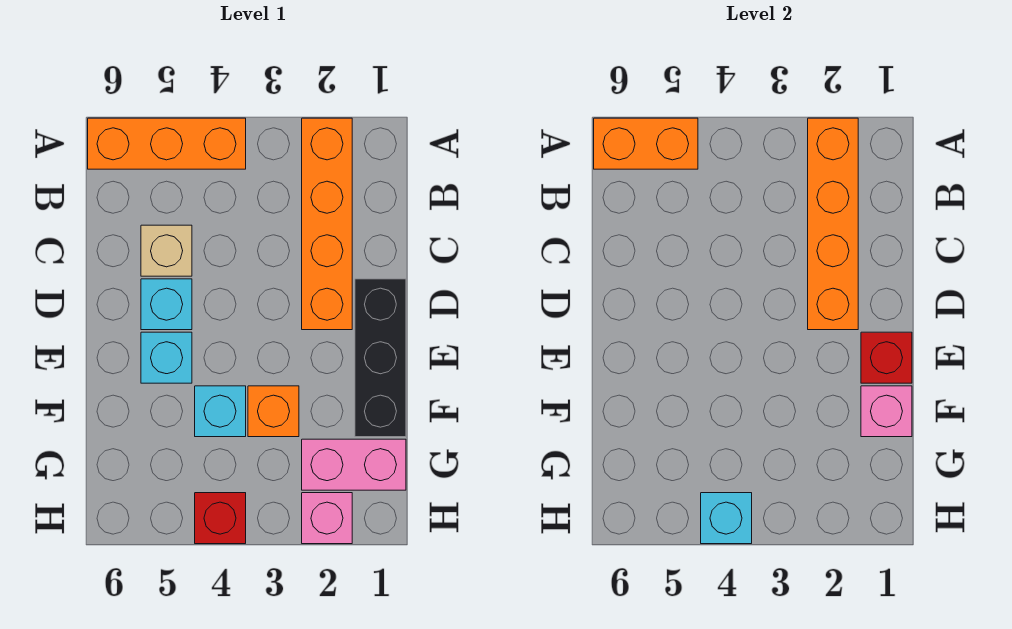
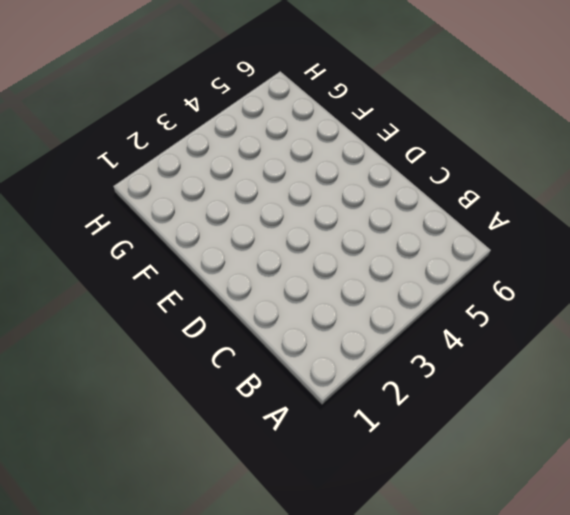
none -> orange 1x4 brick [302,118,352,330]
none -> orange 1x3 brick [88,118,246,169]
none -> tan 1x1 brick [141,225,192,276]

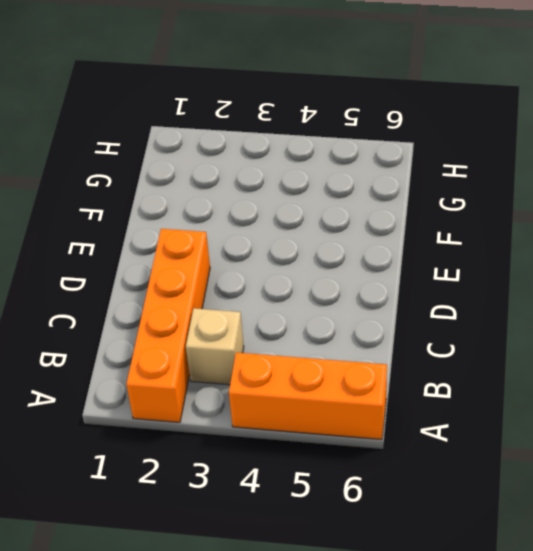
tan 1x1 brick [186,308,244,385] -> tan 1x1 brick moved to [141,225,192,276]
none -> black 1x3 brick [355,279,406,437]
none -> cyan 1x1 brick [141,279,192,330]
none -> cyan 1x1 brick [141,332,192,383]

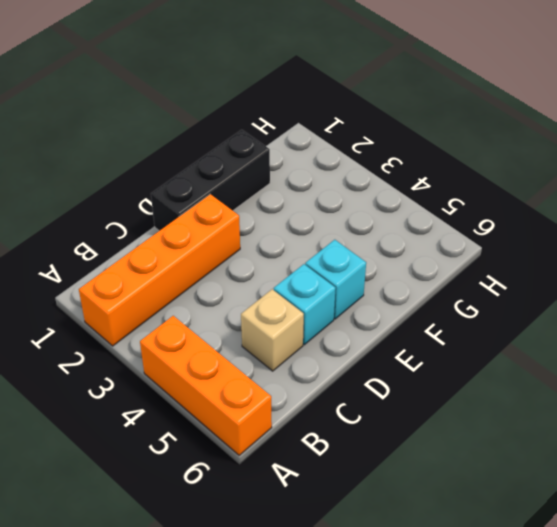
none -> orange 1x1 brick [248,386,299,437]
none -> cyan 1x1 brick [195,386,246,437]
none -> pink 1x2 brick [302,439,406,490]

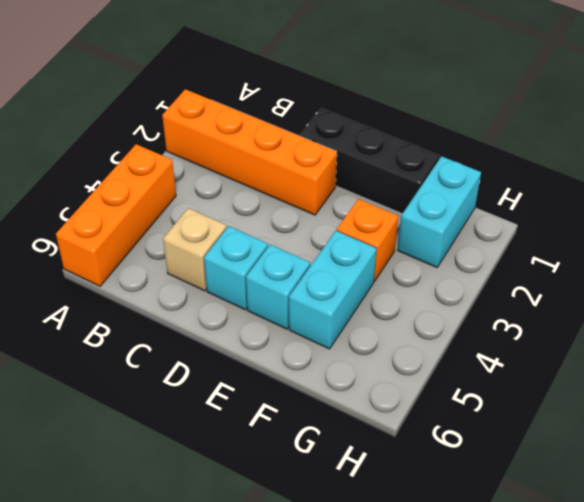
cyan 1x2 brick [289,231,376,349] -> cyan 1x1 brick [195,386,246,437]
cyan 1x2 brick [398,156,481,267] -> pink 1x2 brick [302,439,406,490]
none -> pink 1x1 brick [302,493,352,544]
none -> red 1x1 brick [195,493,246,544]
none -> orange 1x4 brick [808,118,858,330]

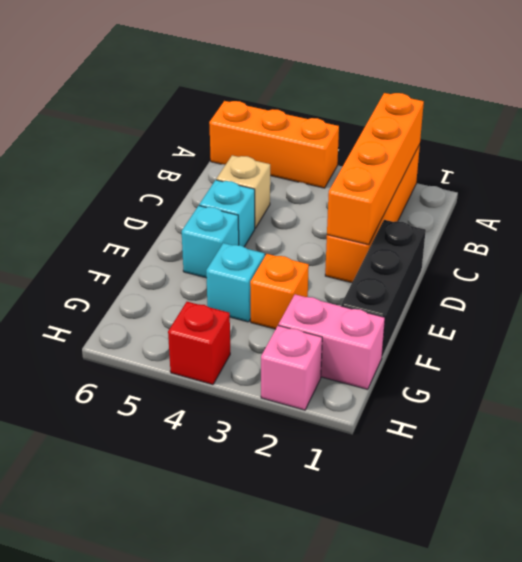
none -> orange 1x2 brick [594,118,698,169]
none -> red 1x1 brick [861,332,912,383]
none -> pink 1x1 brick [861,386,912,437]

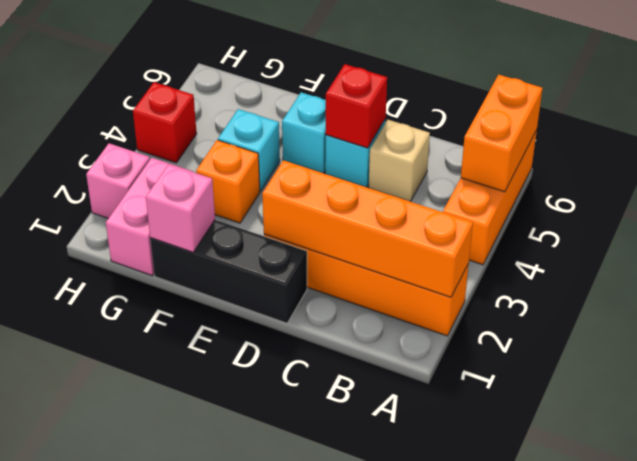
red 1x1 brick [326,64,387,148] -> red 1x1 brick moved to [861,332,912,383]
none -> cyan 1x1 brick [701,493,752,544]

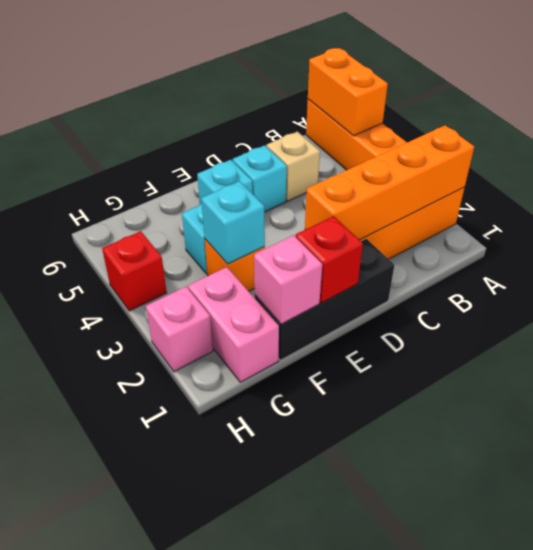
cyan 1x1 brick [201,181,265,264] -> cyan 1x1 brick moved to [701,493,752,544]

